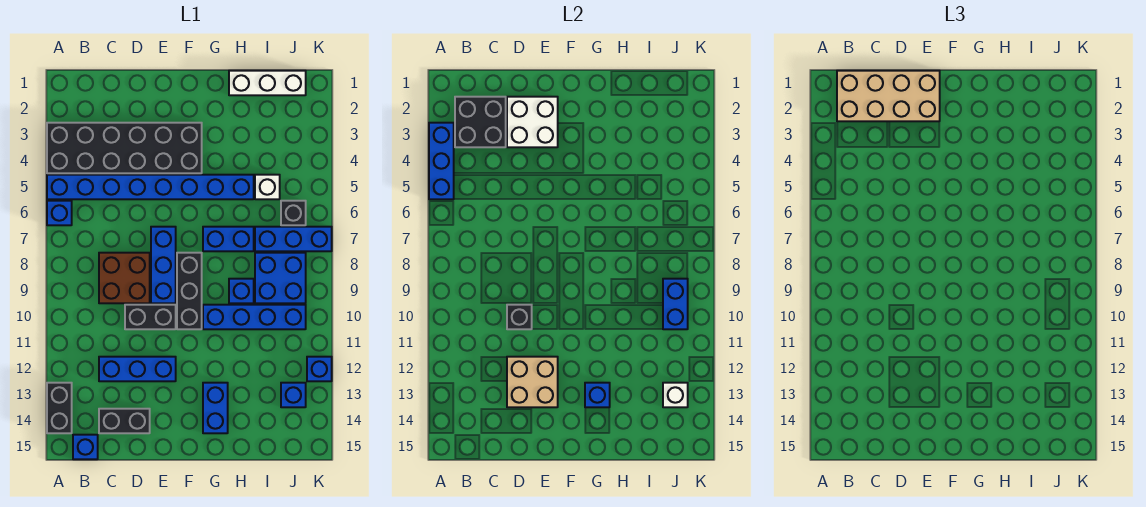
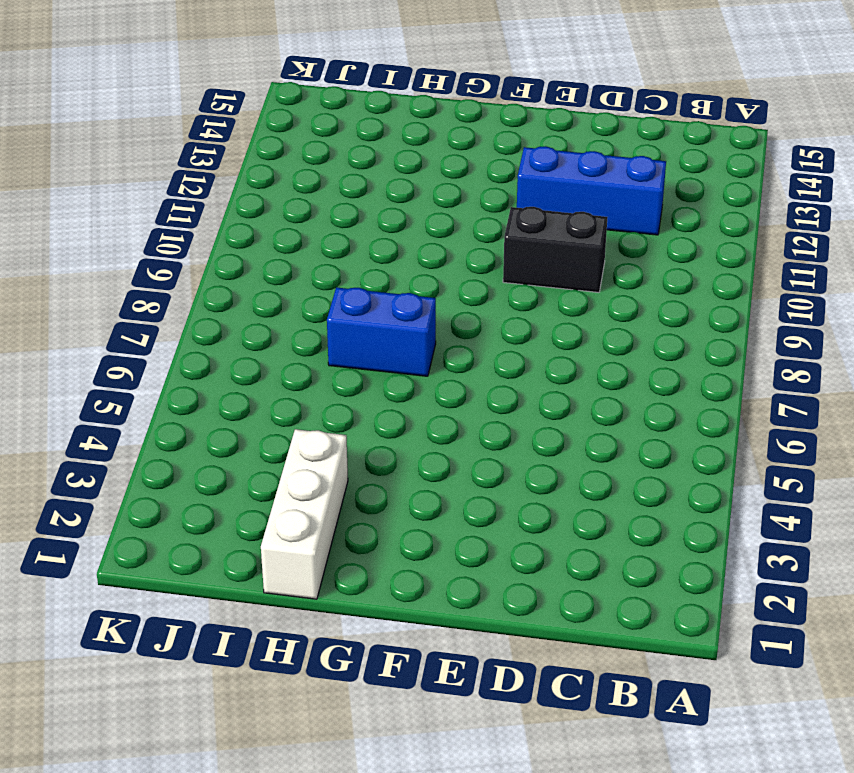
white 1x3 brick [261,429,348,599] -> white 1x3 brick turned to [229,71,306,95]
none -> black 2x6 brick [47,123,202,173]
none -> blue 1x8 brick [47,175,254,199]
none -> blue 1x1 brick [47,201,72,225]
none -> black 1x2 brick [47,383,72,433]

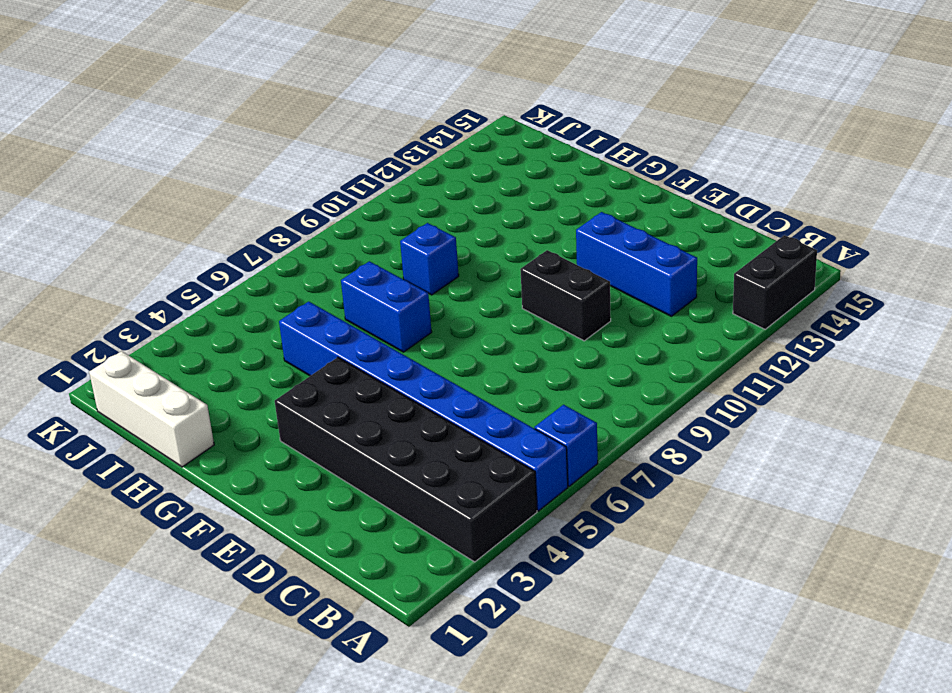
none -> blue 1x1 brick [73,435,98,459]
none -> brown 2x2 brick [99,253,150,303]
none -> black 1x2 brick [99,409,150,433]
none -> blue 1x3 brick [151,227,176,303]

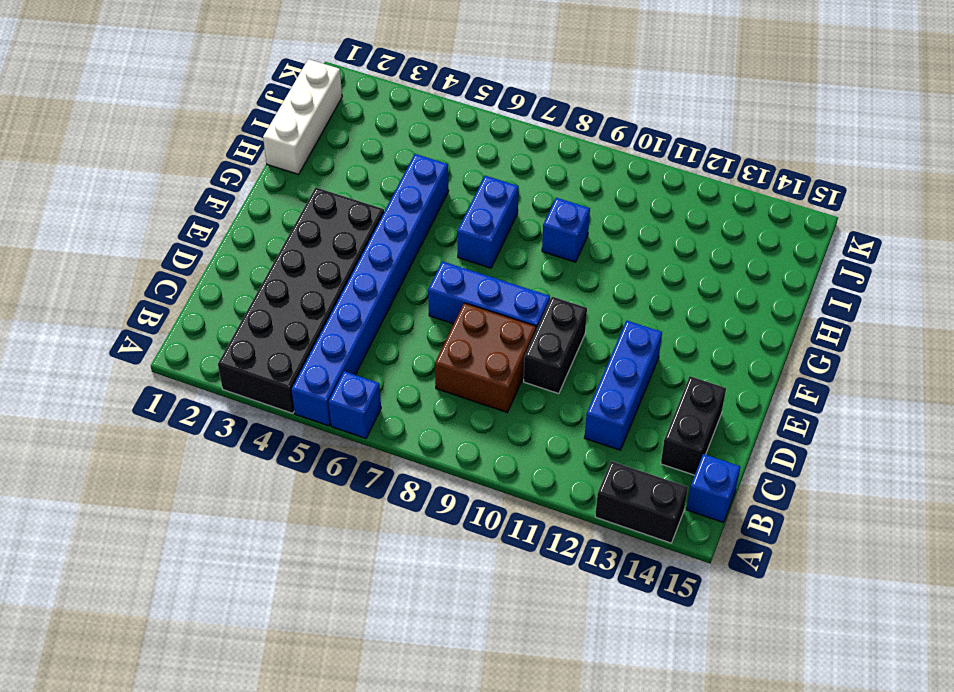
none -> black 1x3 brick [177,253,202,329]
none -> blue 1x4 brick [203,305,306,329]
none -> blue 1x2 brick [203,383,228,433]
none -> white 1x1 brick [255,175,280,199]

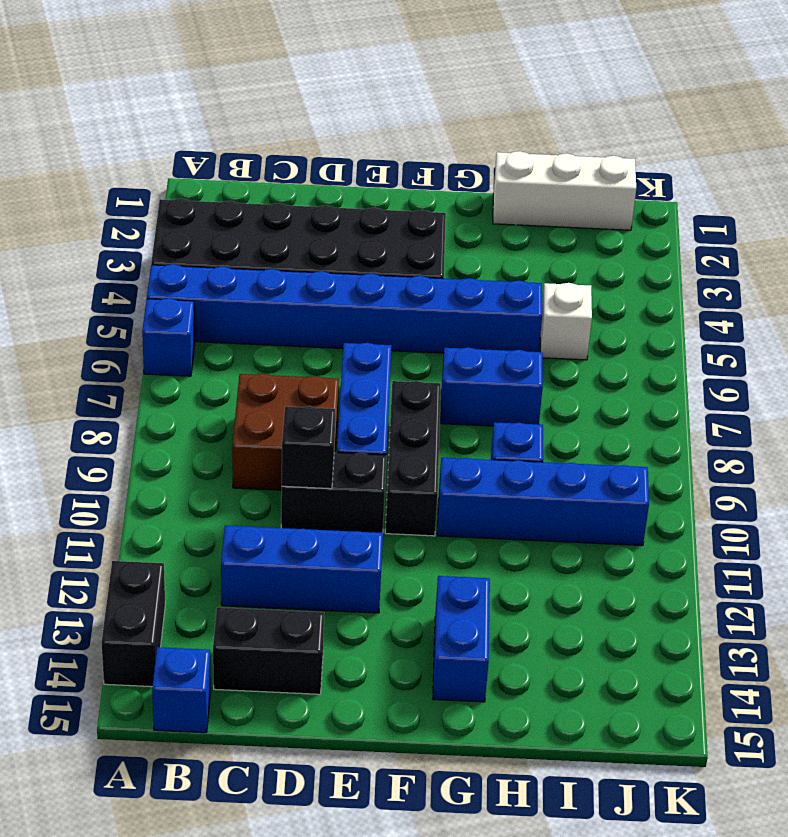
none -> blue 1x3 brick [255,227,332,251]
none -> blue 2x2 brick [255,253,306,303]
none -> black 1x1 brick [281,201,306,225]
none -> blue 1x1 brick [281,383,306,407]

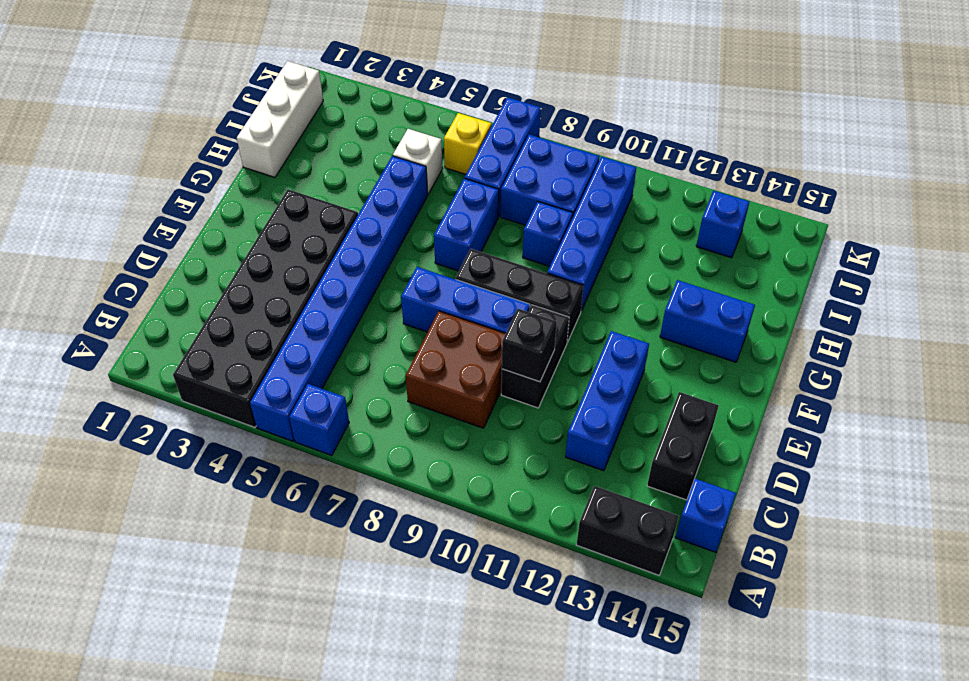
yellow 1x1 brick [444,113,491,174] -> black 1x1 brick [281,201,306,225]
none -> blue 1x1 brick [307,357,332,381]
none -> blue 1x3 brick [429,123,454,199]
none -> black 2x2 brick [455,97,506,147]
none -> white 2x2 brick [507,97,558,147]

